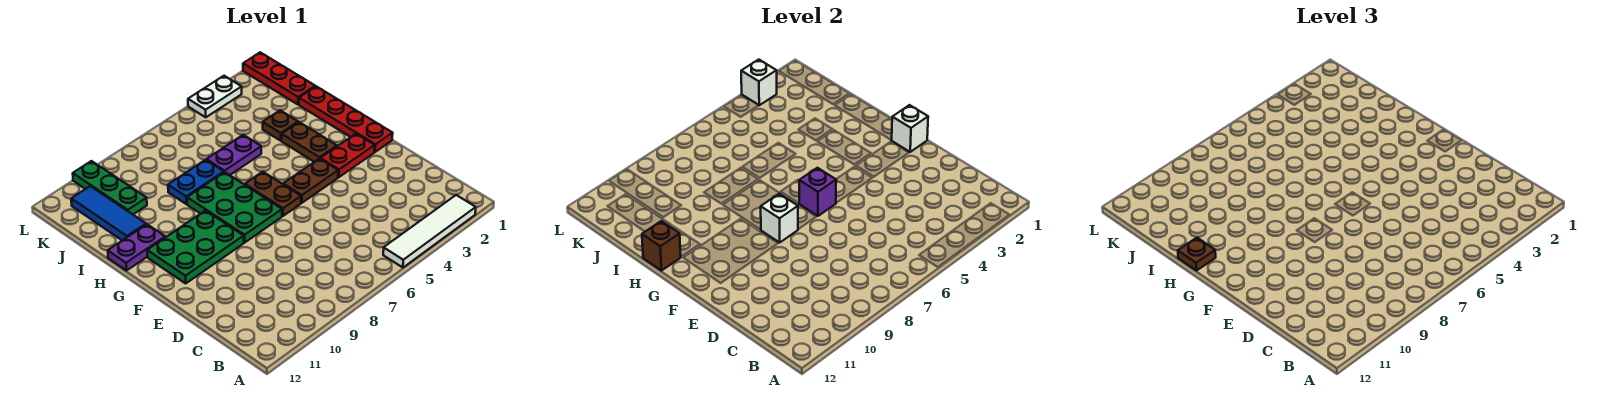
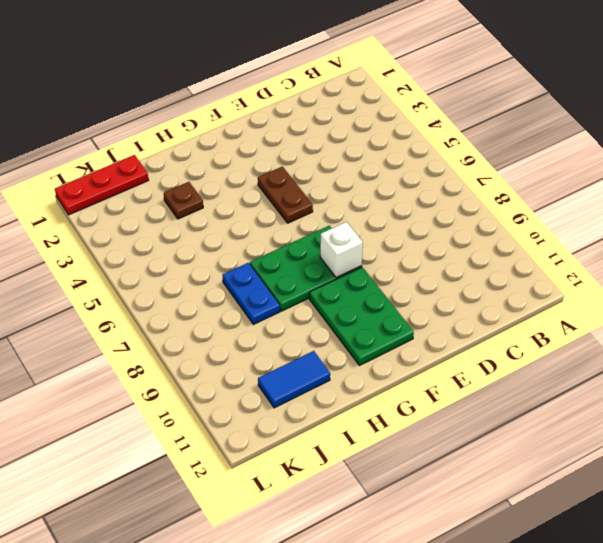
blue 1x2 tile [258,351,330,408] -> blue 1x3 tile [71,186,146,240]
none -> white 1x4 tile [383,195,476,268]
none -> red 1x4 plate [299,86,393,152]
none -> red 1x2 plate [320,134,375,177]

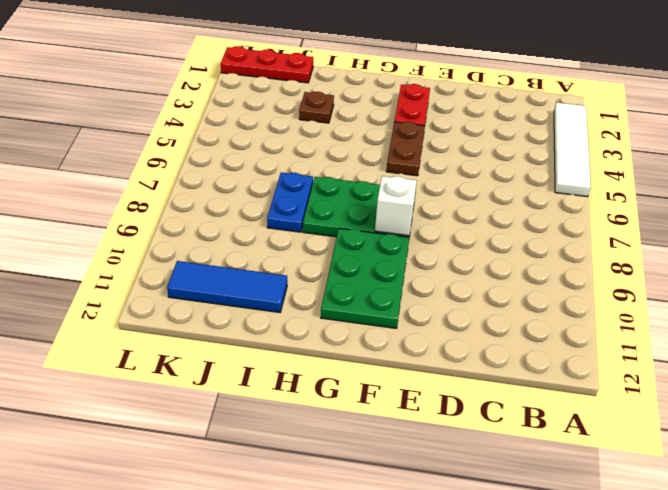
none -> red 1x4 plate [299,86,393,152]
none -> brown 1x2 plate [245,172,301,216]
none -> brown 1x2 plate [282,122,337,162]

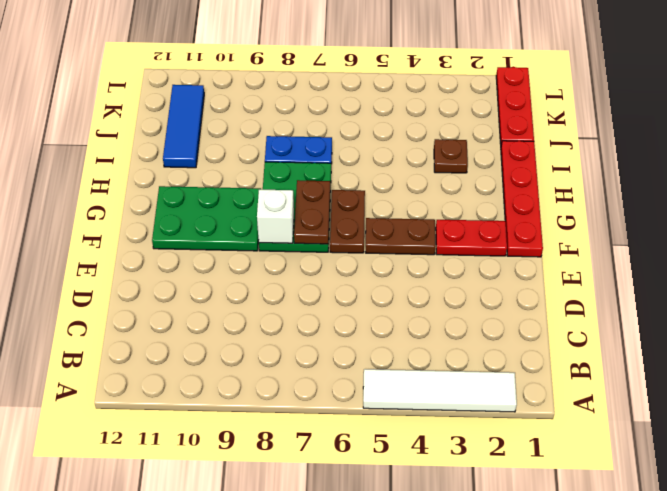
brown 1x2 plate [294,180,330,244] -> brown 1x2 plate moved to [282,122,337,162]
none -> purple 1x2 plate [108,224,165,271]
none -> purple 1x2 plate [206,135,261,175]
none -> green 1x3 plate [73,161,147,214]

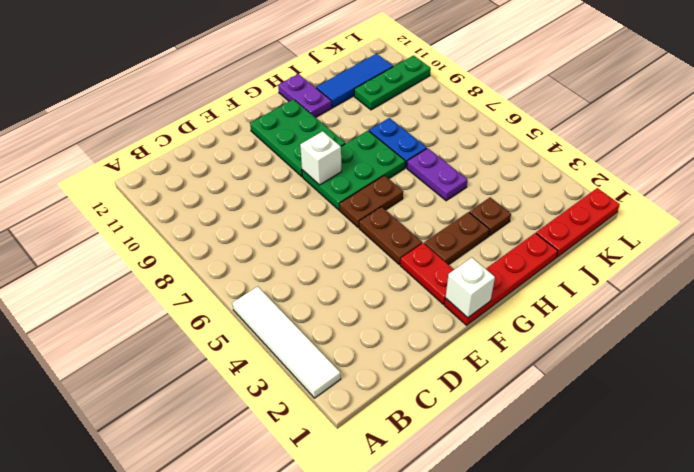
none -> white 1x2 plate [188,76,242,117]
none -> purple 1x1 brick [799,168,836,216]
none -> brown 1x1 brick [642,221,681,271]

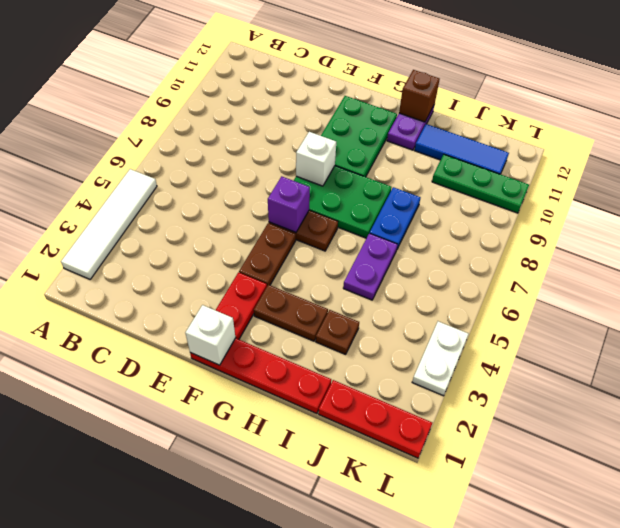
none -> white 1x1 brick [741,60,777,105]
none -> brown 1x1 plate [1178,238,1216,271]

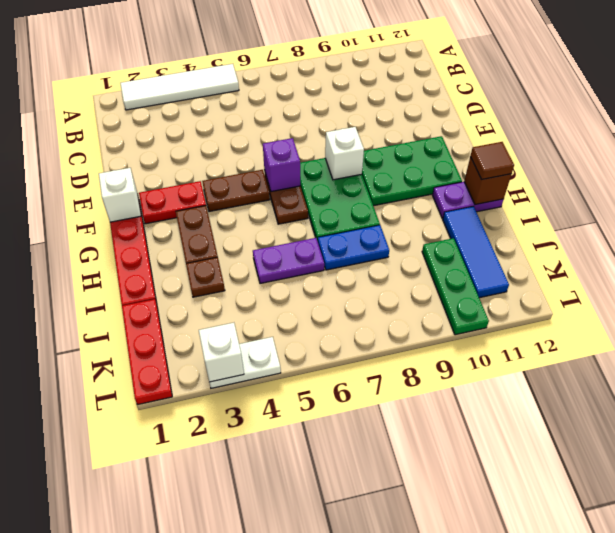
brown 1x1 tile [471,142,514,180] -> brown 1x1 plate [1178,238,1216,271]

